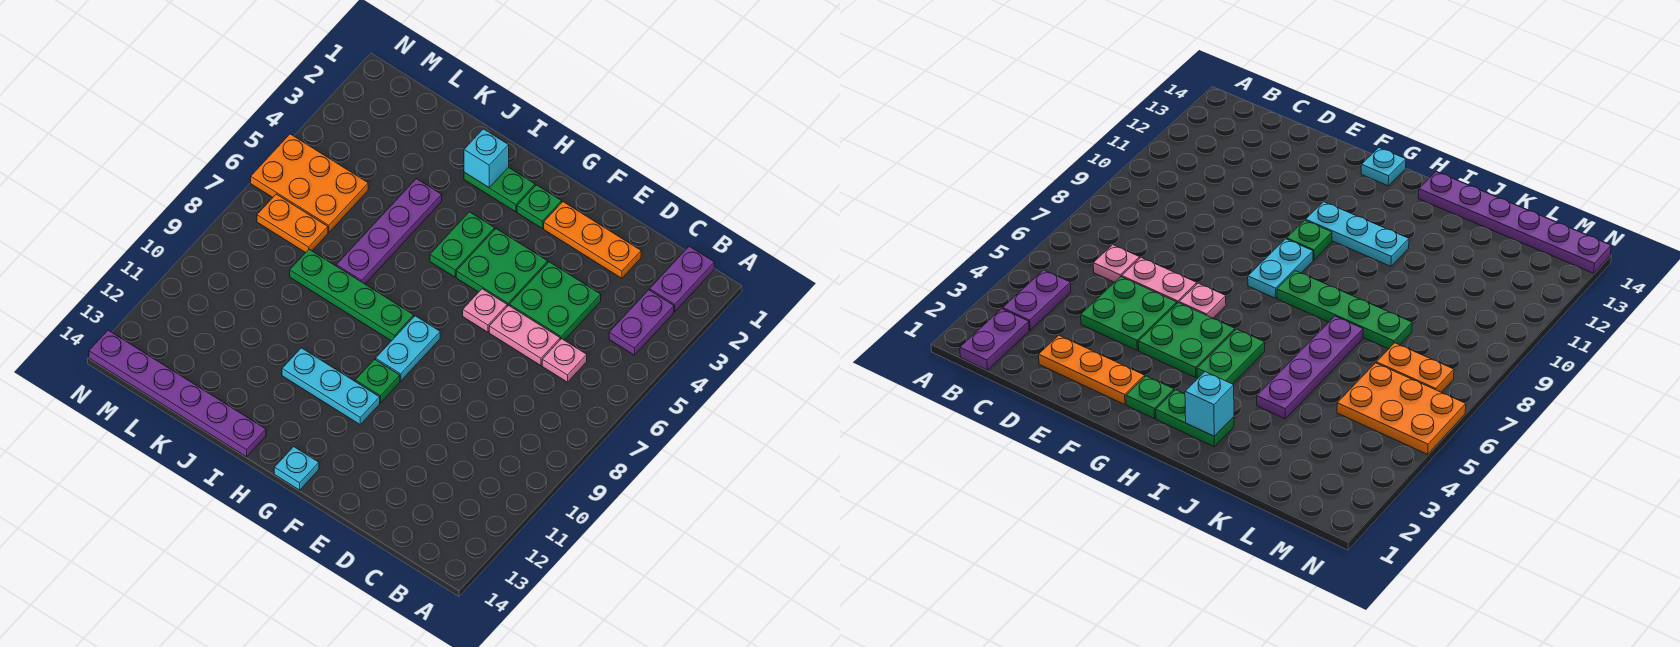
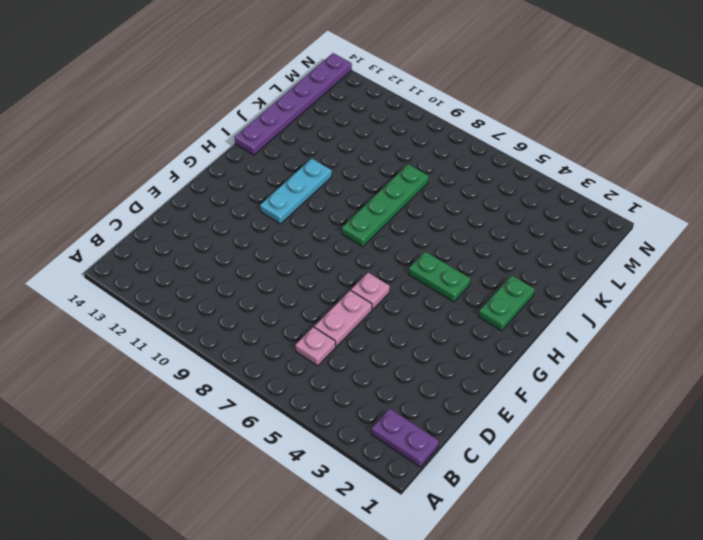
none -> purple 1x2 plate [609,290,674,355]
none -> orange 1x3 plate [544,202,641,278]
none -> green 2x2 plate [510,262,601,340]

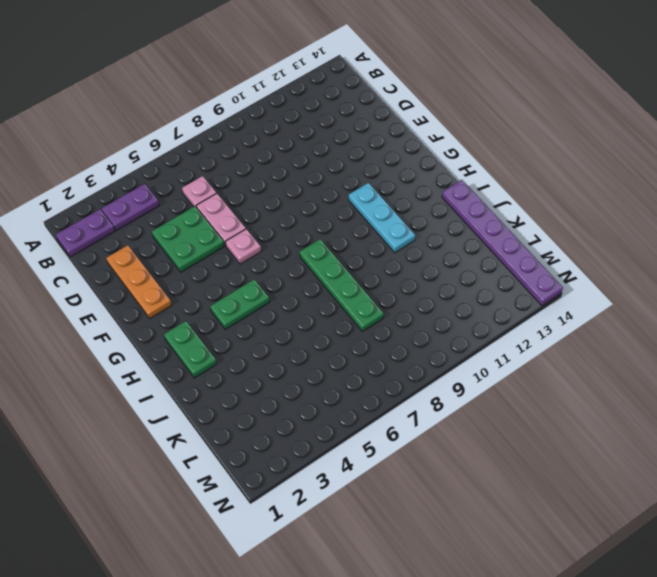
none -> green 2x2 plate [456,229,548,306]
none -> green 1x1 plate [517,185,562,228]
none -> cyan 1x2 plate [376,316,440,381]

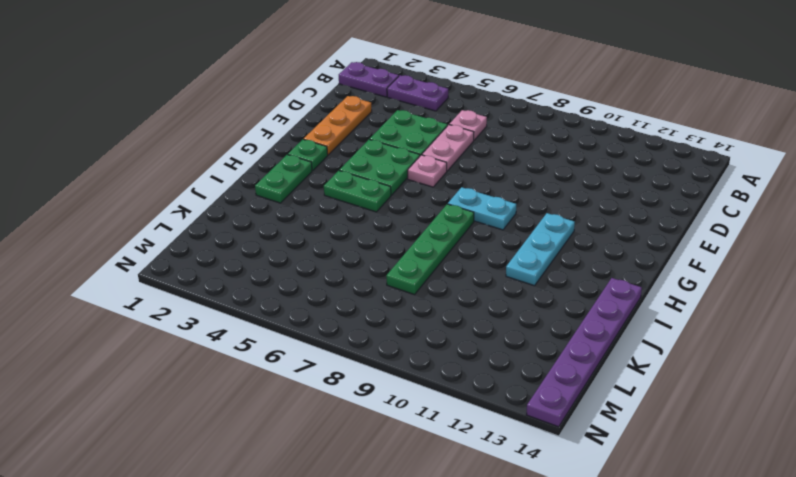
none -> green 1x1 plate [355,359,400,403]
none -> cyan 1x1 plate [274,447,319,490]
none -> purple 1x4 plate [336,179,442,284]

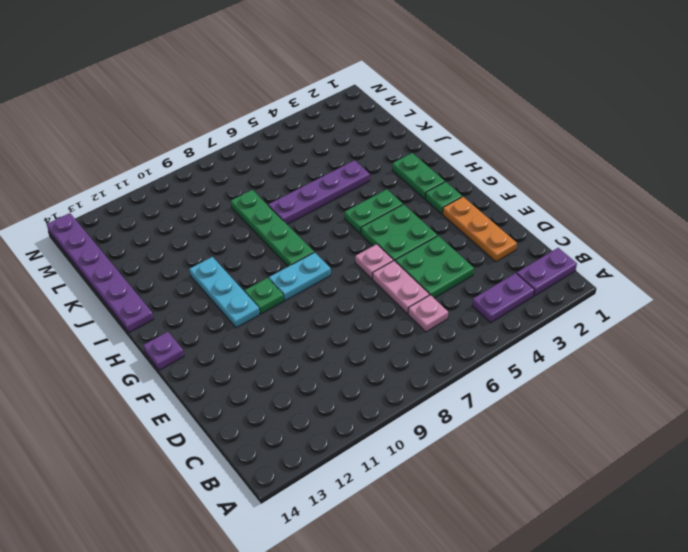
purple 1x1 plate [143,332,184,370] -> cyan 1x1 plate [274,447,319,490]
none -> orange 2x3 plate [251,134,368,233]
none -> orange 1x2 plate [257,194,328,253]
none -> cyan 1x1 brick [464,129,509,187]

